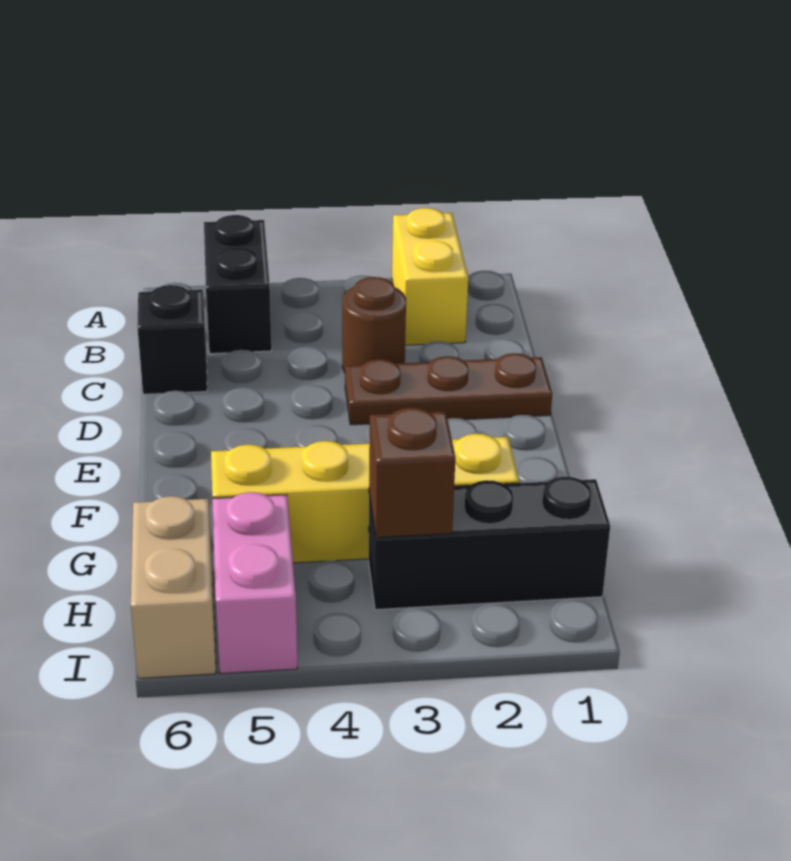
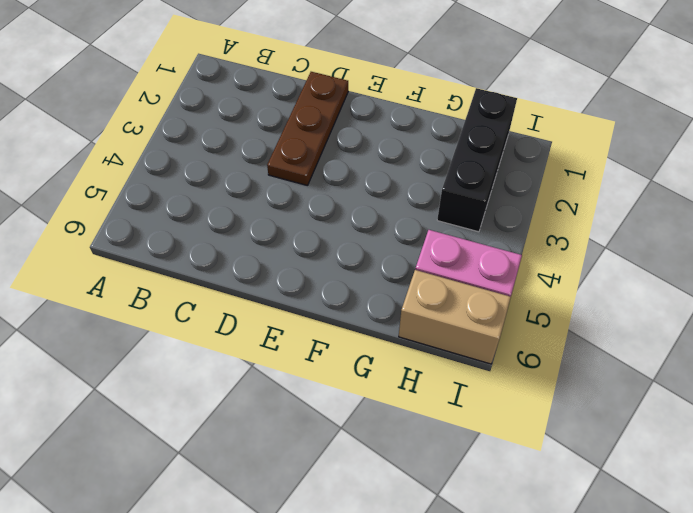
none -> yellow 1x2 brick [392,208,468,345]
none -> black 1x2 brick [204,215,272,354]

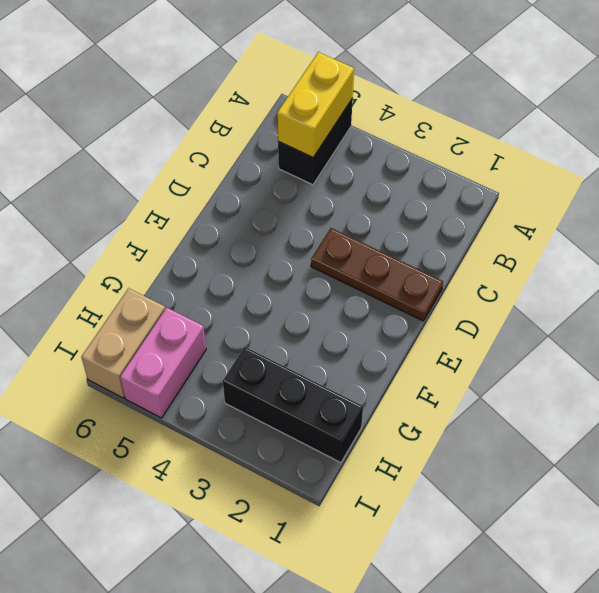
yellow 1x2 brick [277,52,354,157] -> yellow 1x2 brick moved to [392,208,468,345]
none -> brown 1x1 round brick [342,277,406,372]
none -> black 1x1 brick [137,285,207,394]

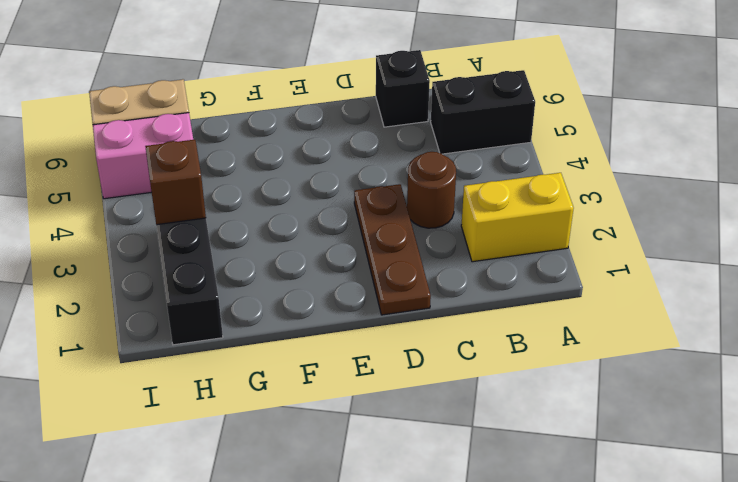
none -> yellow 1x4 brick [211,434,519,563]

